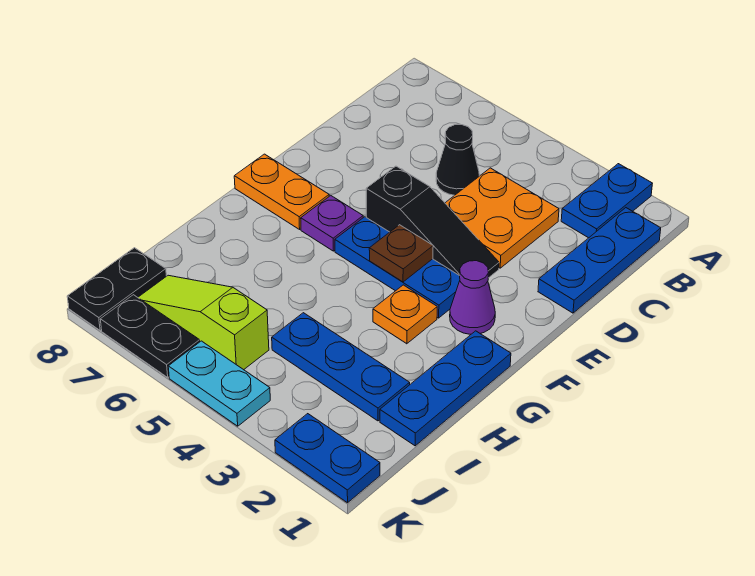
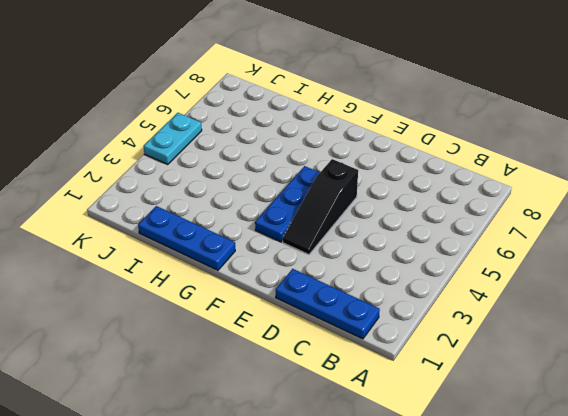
none -> blue 1x2 plate [561,164,653,238]
none -> orange 2x2 plate [445,168,559,268]
none -> black 1x1 cone [436,125,479,195]

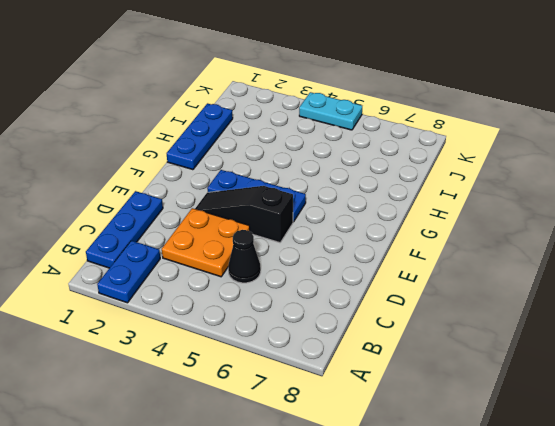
none -> purple 1x1 cone [450,261,495,334]
none -> purple 1x1 plate [301,196,363,251]
none -> orange 1x2 plate [234,154,329,229]

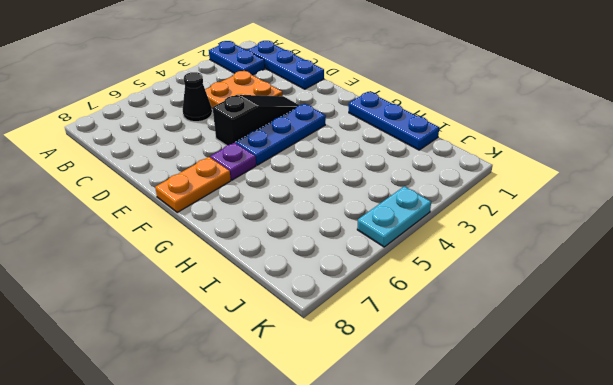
none -> purple 1x1 cone [450,261,495,334]
none -> orange 1x1 plate [373,285,437,344]
none -> blue 1x3 plate [272,313,410,421]

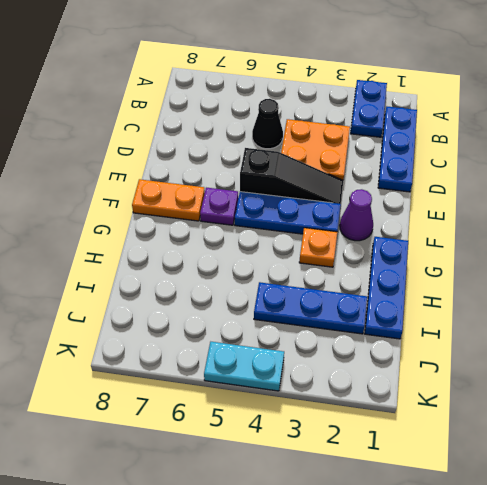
none -> lime 1x3 slope [138,275,269,370]
none -> black 1x2 plate [67,248,166,330]
none -> blue 1x2 plate [275,414,380,503]

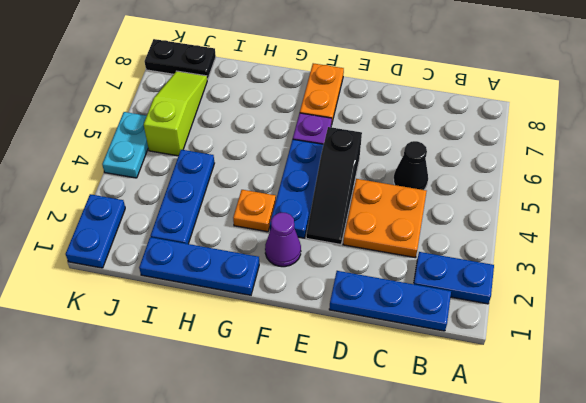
none -> black 1x2 plate [100,295,200,377]
none -> brown 1x1 plate [369,225,433,282]

